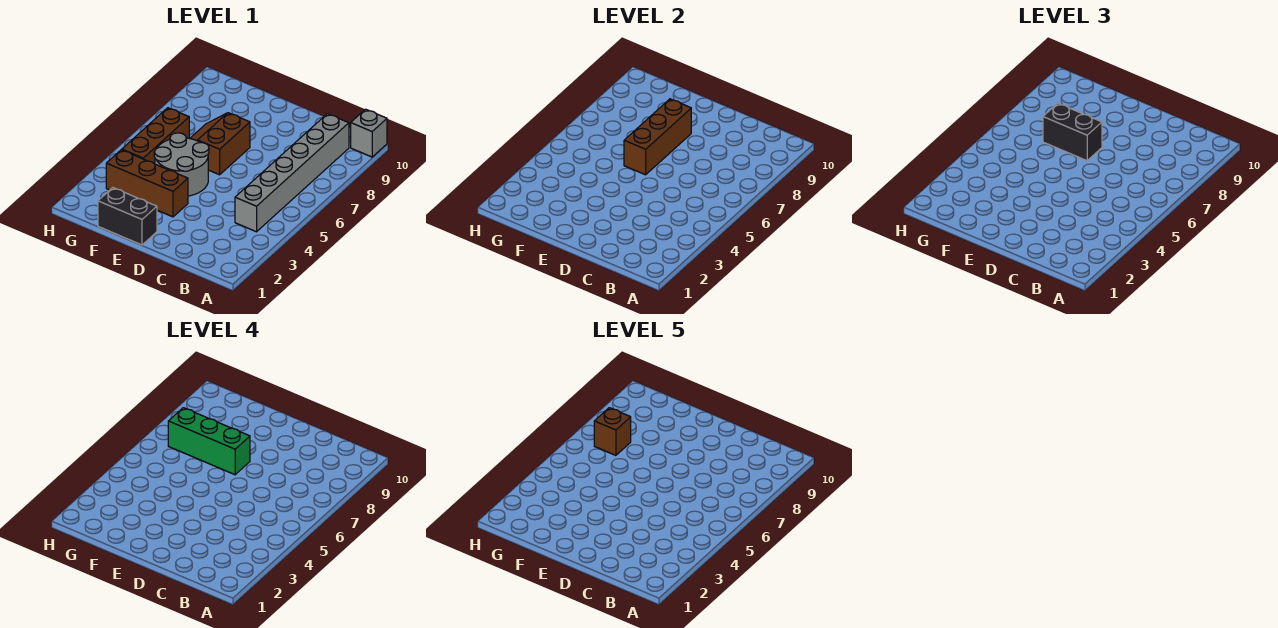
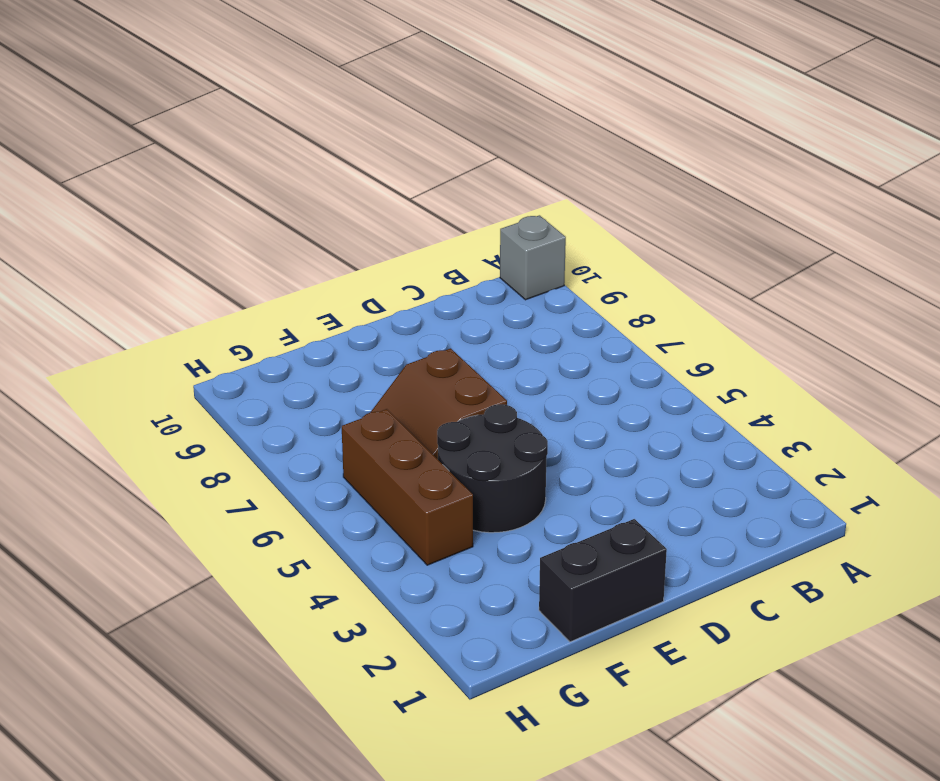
black 2x2 round brick [437,404,548,533] -> grey 2x2 round brick [154,133,209,196]
none -> grey 1x6 brick [235,114,349,232]
none -> brown 1x3 brick [106,150,188,217]

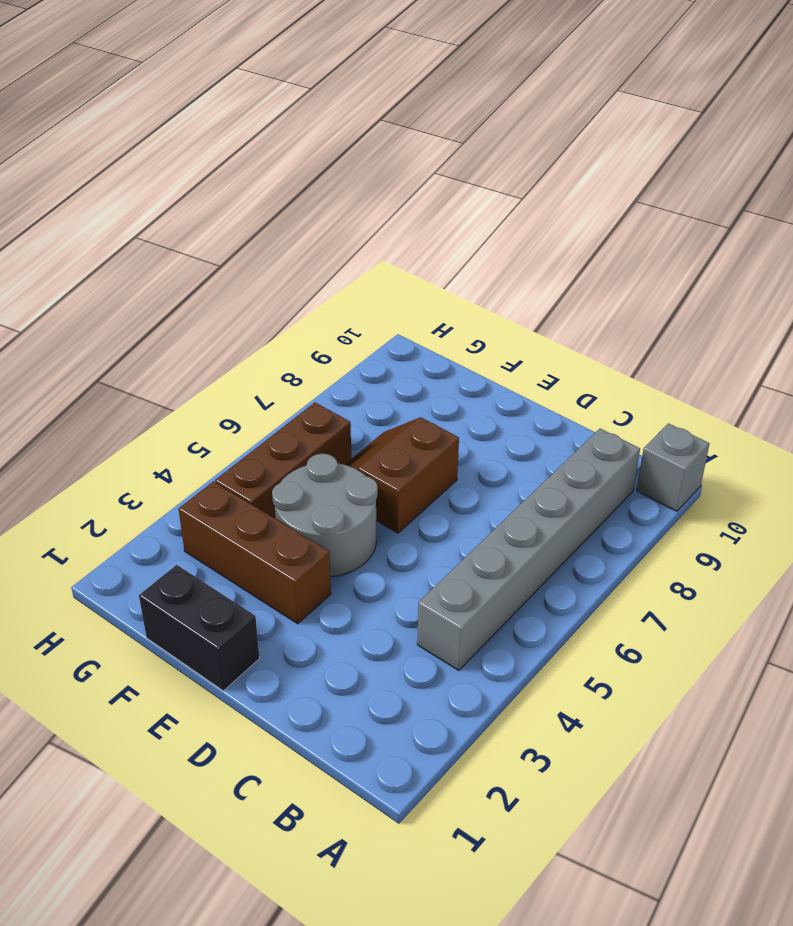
none -> brown 1x3 brick [624,99,691,175]
none -> black 1x2 brick [1043,103,1102,161]

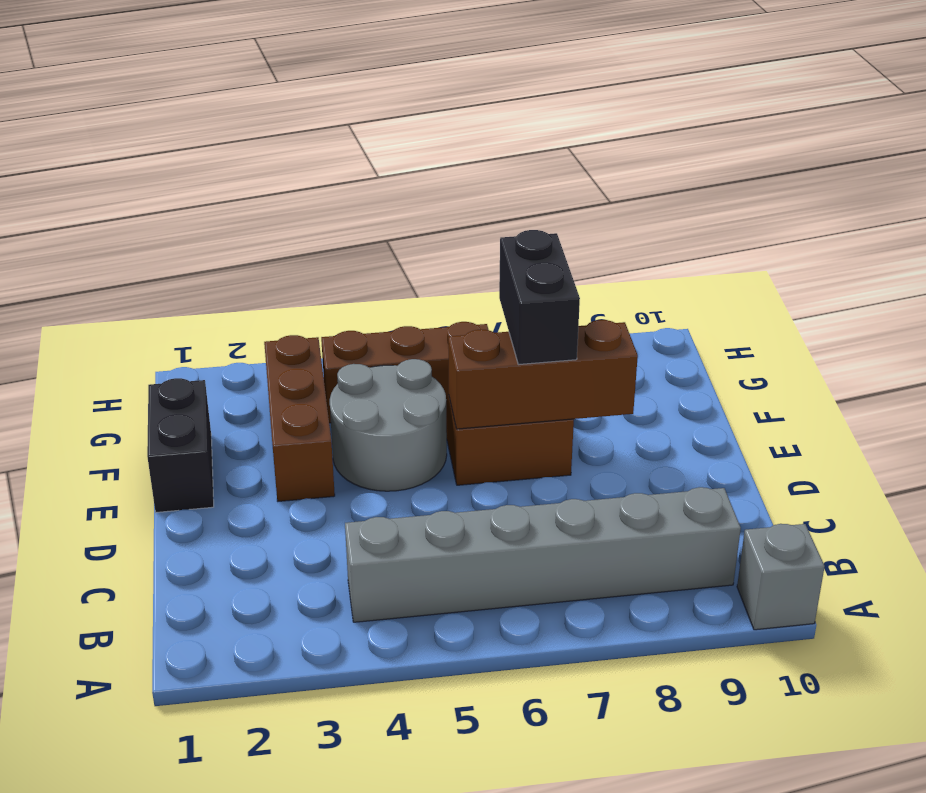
none -> green 1x3 brick [168,408,250,475]
none -> brown 1x1 brick [594,408,631,455]

